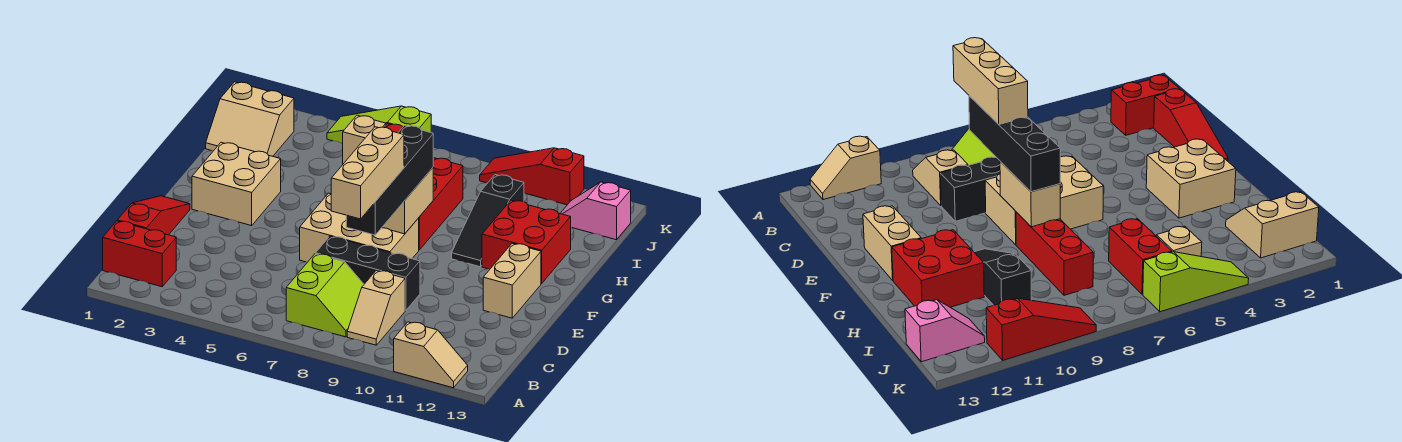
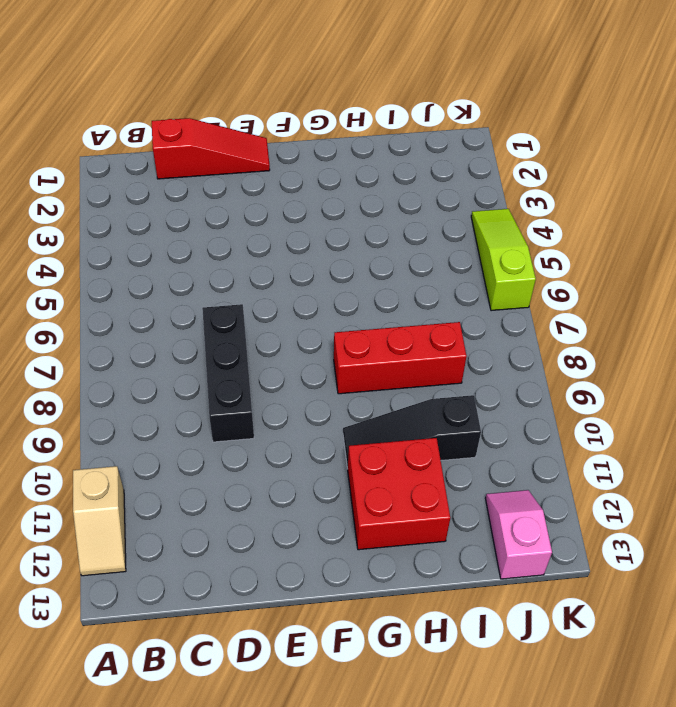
none -> red 1x2 brick [103,221,176,287]
none -> lime 2x2 slope [286,254,364,337]
none -> tan 1x2 slope [347,270,405,345]

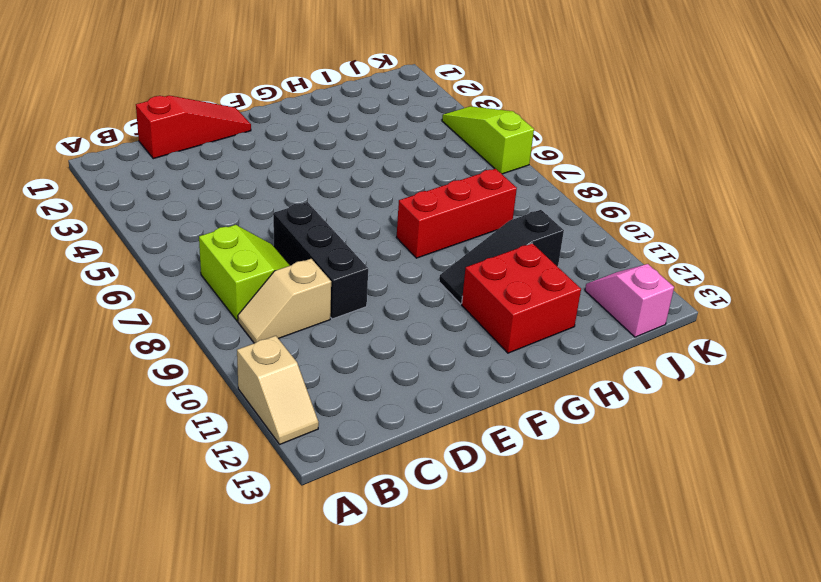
lime 2x2 slope [199,225,290,321] -> lime 2x2 slope turned to [286,254,364,337]
none -> red 1x2 brick [103,221,176,287]
none -> tan 2x3 brick [300,193,419,262]
none -> tan 1x2 brick [483,243,541,318]

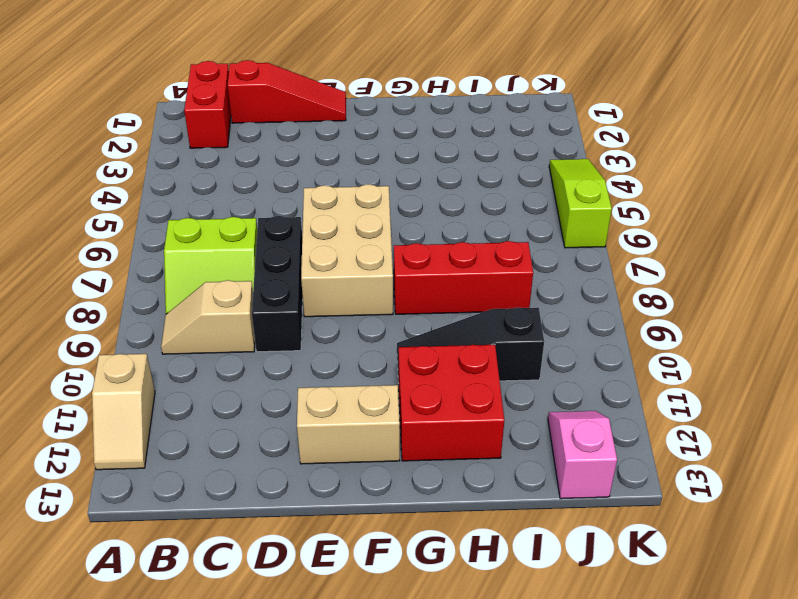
none -> tan 2x2 brick [192,142,281,226]
none -> tan 2x2 slope [206,82,294,156]
none -> red 1x2 brick [1109,219,1172,294]

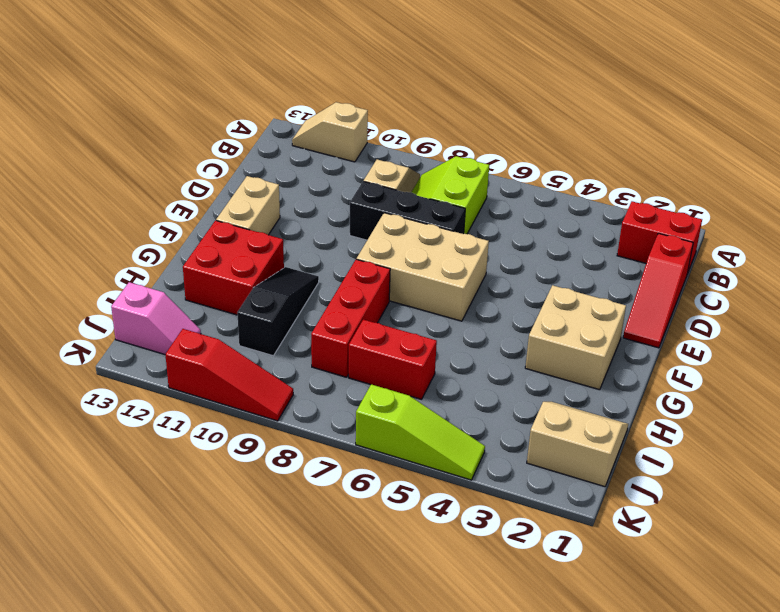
red 1x2 brick [349,320,437,399] -> red 1x2 brick turned to [1109,219,1172,294]
none -> tan 1x1 brick [343,115,386,164]
none -> tan 1x2 brick [382,168,433,234]
none -> black 1x4 brick [346,126,433,235]

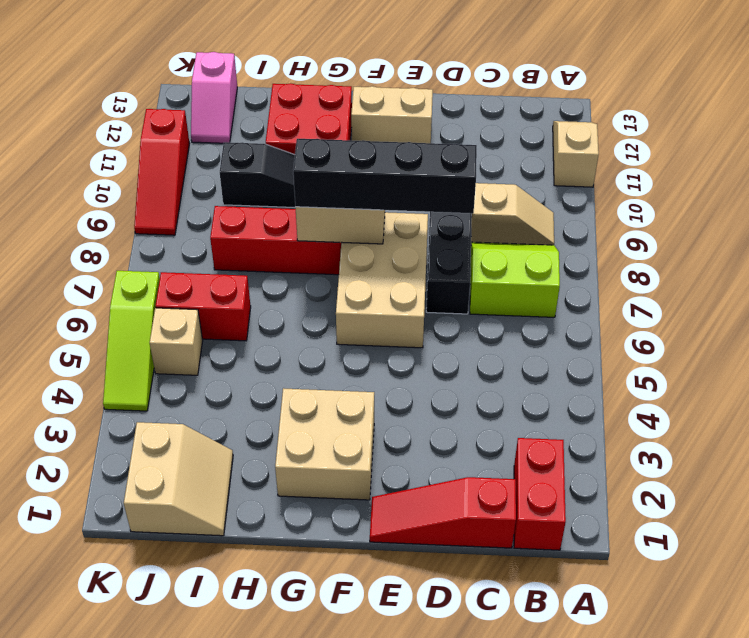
none -> tan 1x3 brick [331,127,404,219]

